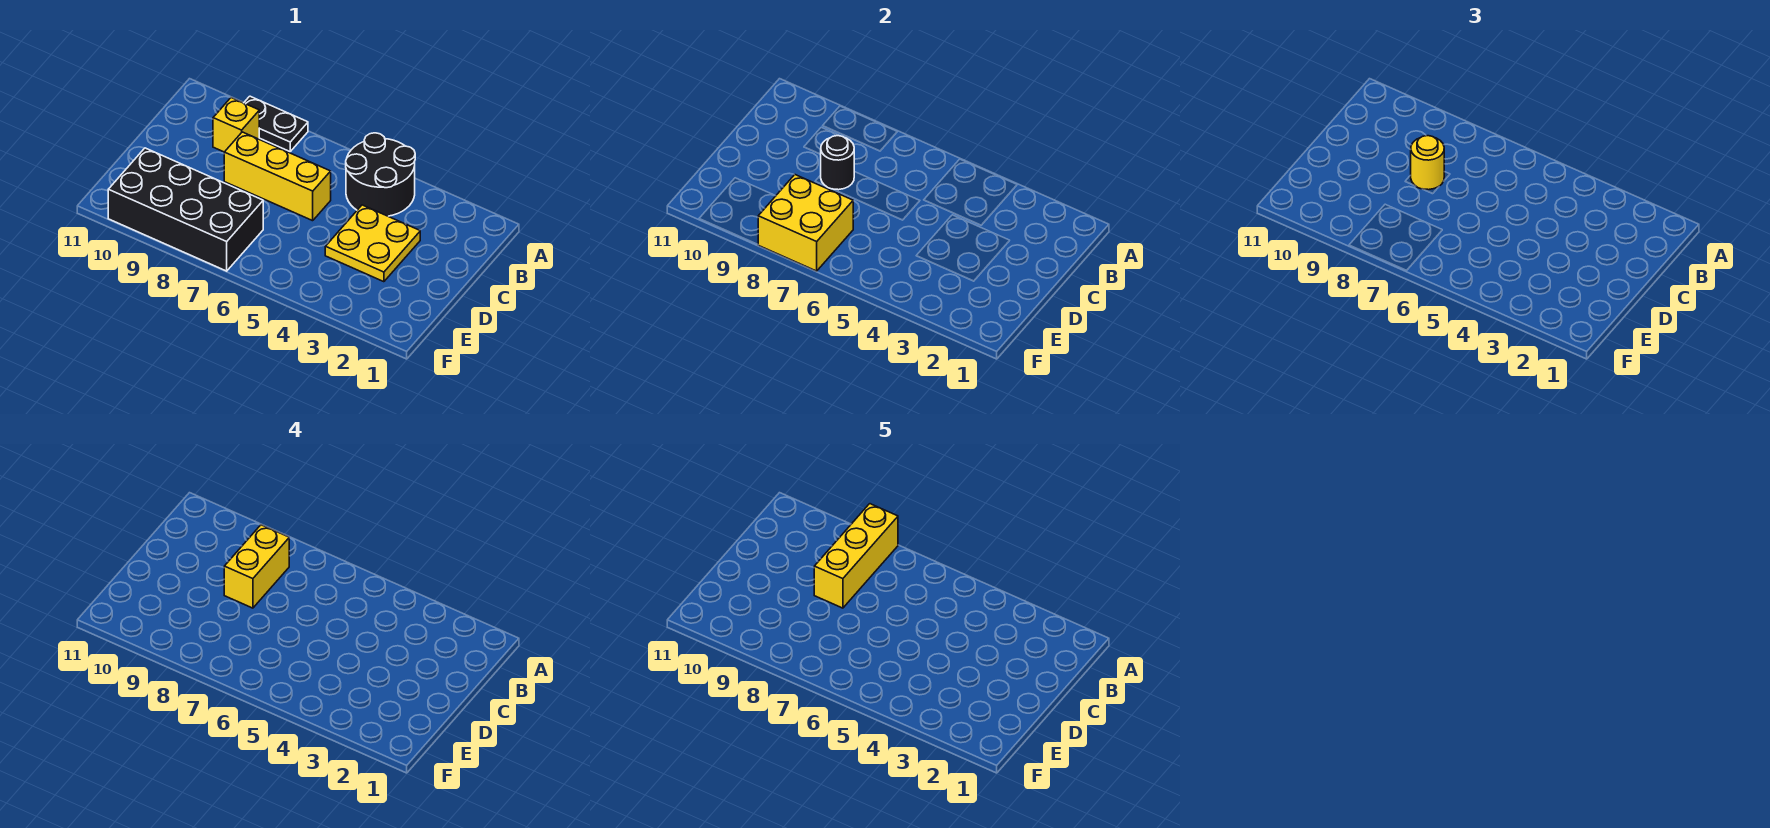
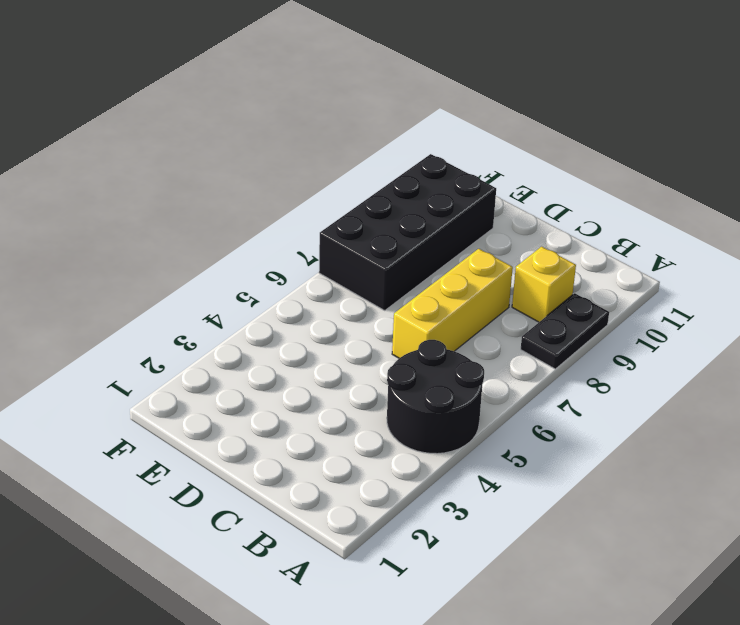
none -> yellow 2x2 plate [325,205,420,282]
none -> black 1x1 round brick [821,136,854,190]

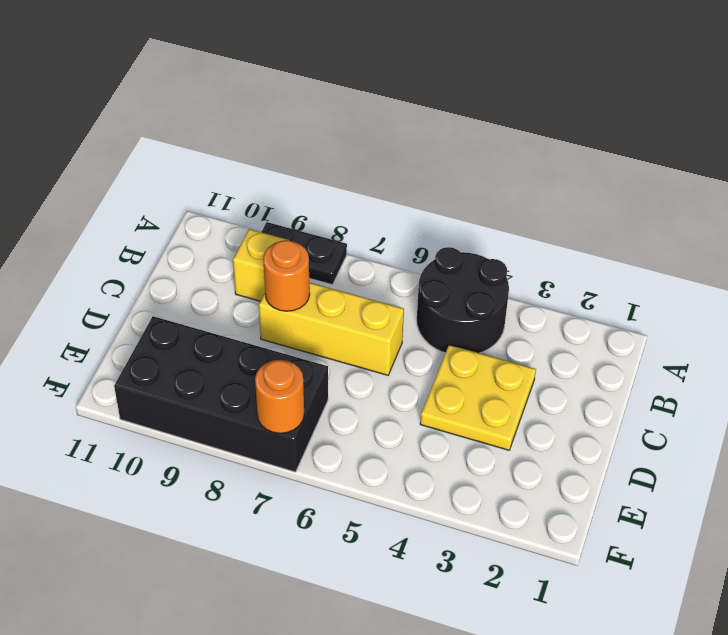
orange 1x1 round brick [263,240,310,311] -> black 1x1 round brick [821,136,854,190]
orange 1x1 round brick [255,360,304,433] -> yellow 2x2 brick [758,175,853,271]
none -> yellow 1x1 round brick [1411,136,1444,190]
none -> yellow 1x2 brick [224,525,289,608]

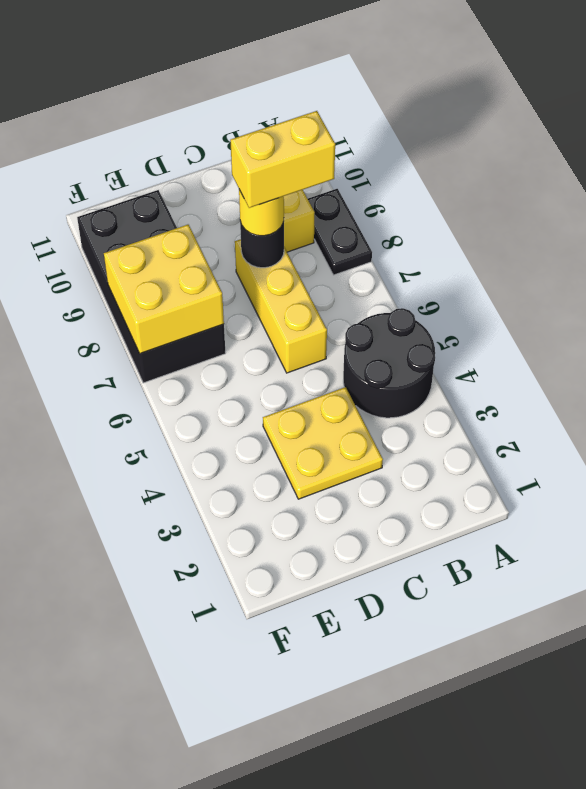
none -> yellow 1x3 brick [814,504,898,608]

